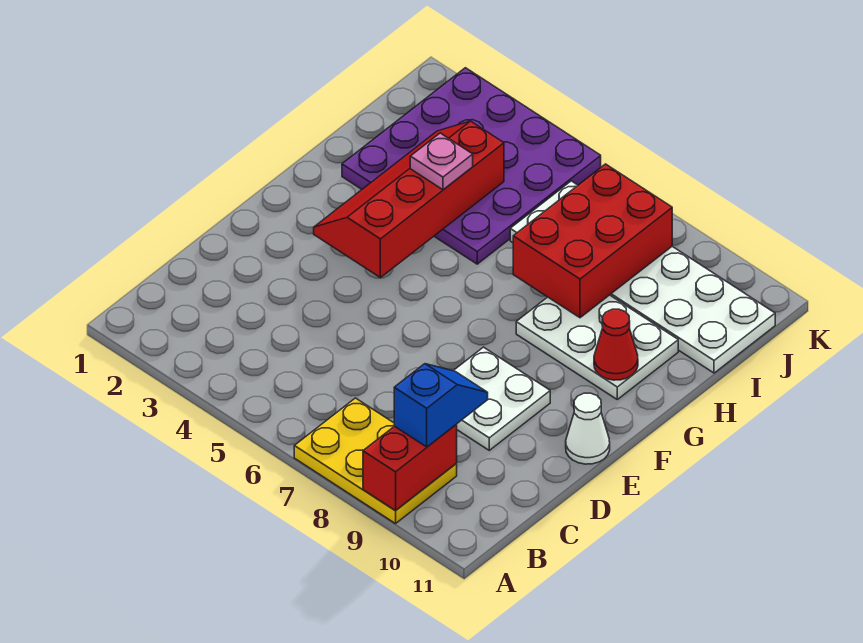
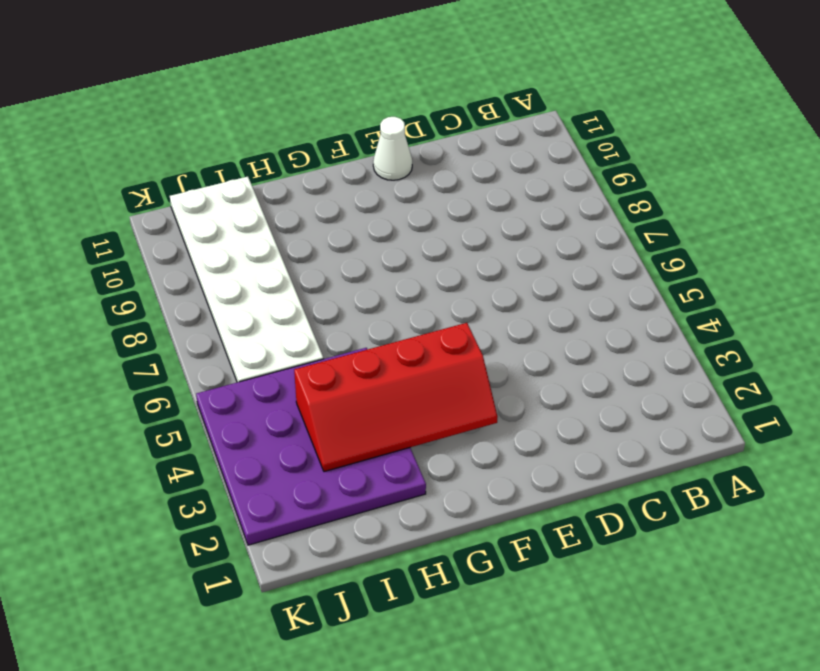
none -> yellow 2x3 plate [294,398,457,524]
none -> white 2x2 plate [453,347,550,450]
none -> white 2x3 plate [516,295,678,399]

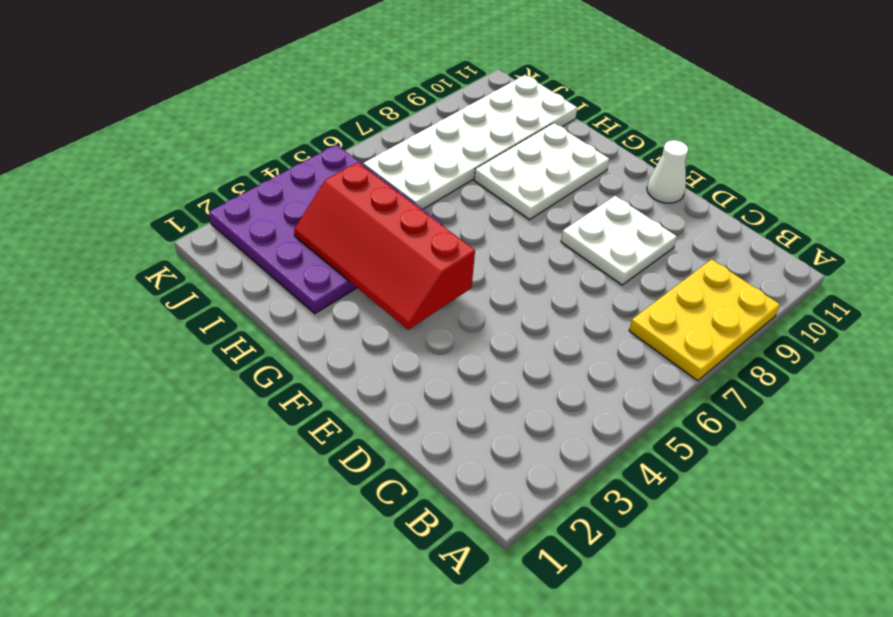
none -> red 1x2 brick [363,425,457,510]
none -> red 1x1 cone [594,309,638,380]
none -> red 2x3 brick [513,164,672,318]

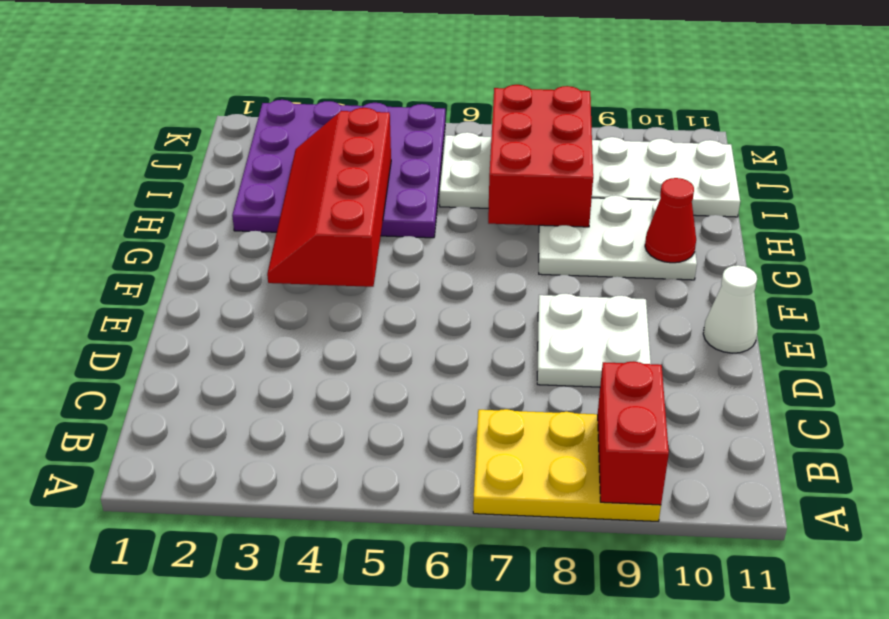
none -> blue 1x2 slope [394,364,488,447]
none -> pink 1x1 plate [410,133,473,190]

